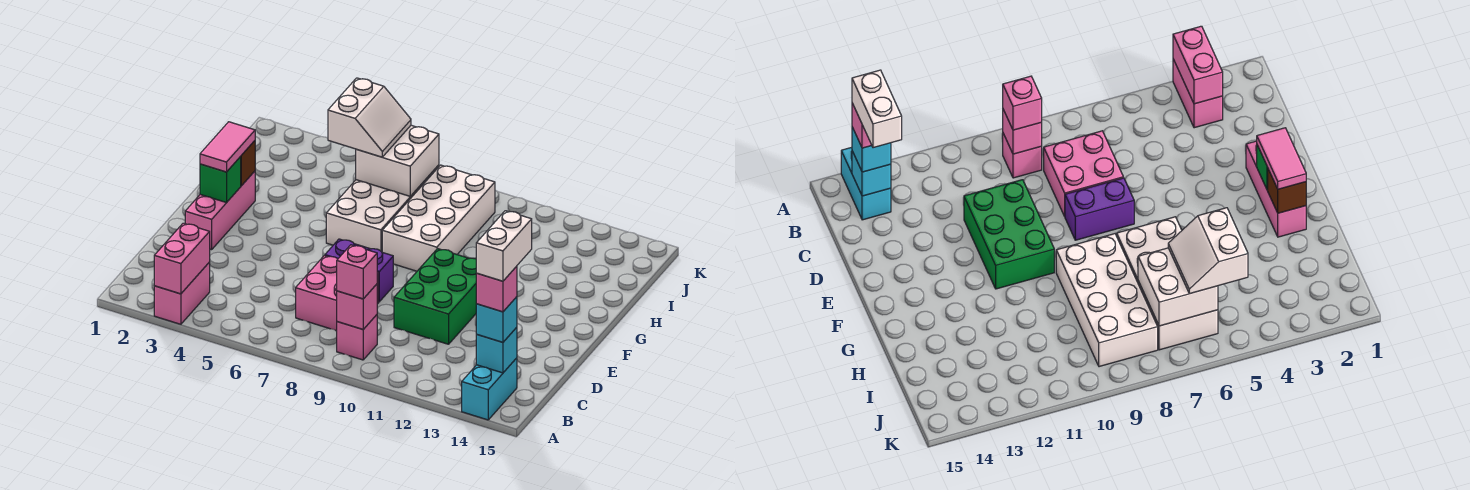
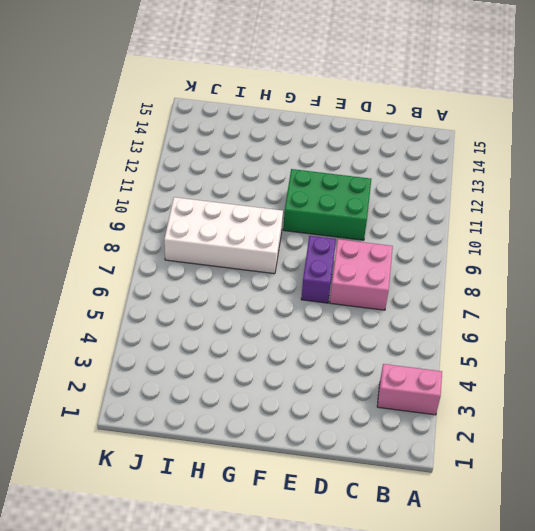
none -> cyan 1x2 brick [462,358,517,420]
none -> pink 1x1 brick [337,315,377,360]
none -> pink 1x3 brick [185,171,255,250]

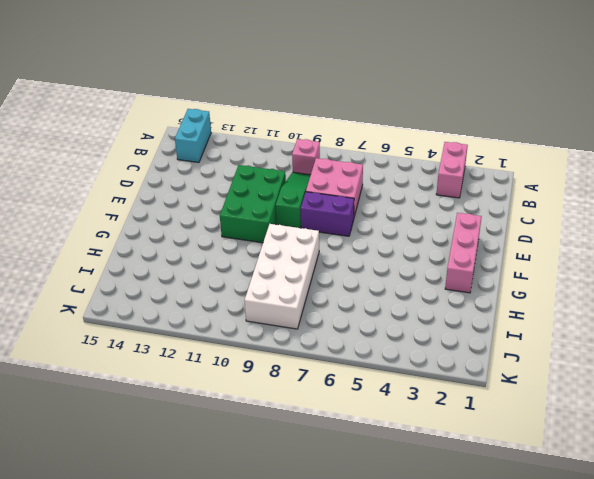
green 1x3 slope [276,172,311,228] -> none
none -> white 2x4 brick [326,165,439,252]
none -> pink 1x2 brick [154,223,210,294]
none -> pink 1x1 brick [337,284,377,329]

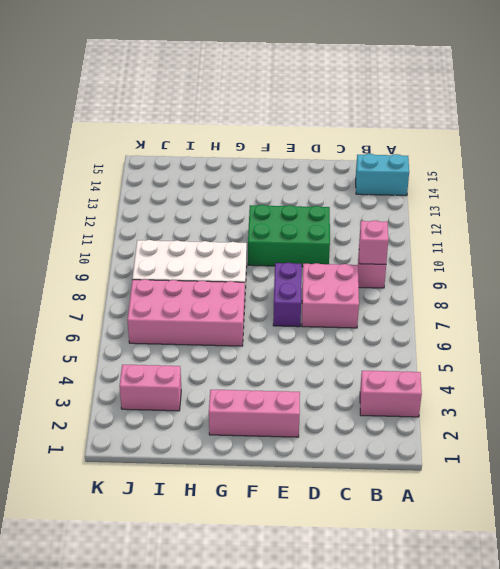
pink 2x4 brick [127,279,245,346] -> white 2x4 brick [326,165,439,252]
pink 1x2 brick [119,365,181,411] -> pink 1x2 brick moved to [154,223,210,294]
none -> cyan 1x1 brick [476,327,517,373]
none -> green 1x1 brick [200,157,241,203]
none -> brown 1x1 brick [240,141,255,186]

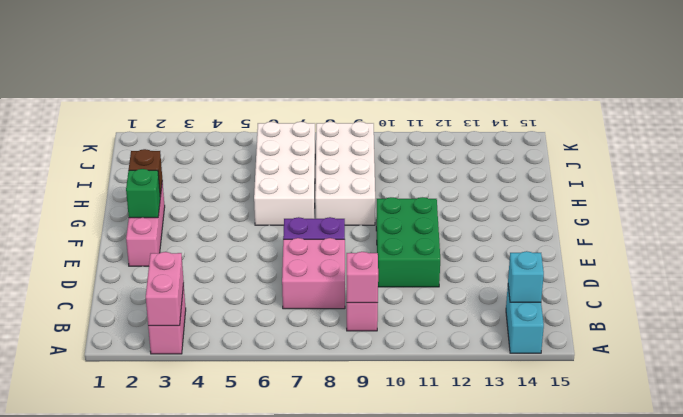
none -> white 2x2 brick [356,125,439,196]
none -> pink 1x1 brick [337,245,377,299]
none -> cyan 1x1 brick [476,297,517,342]

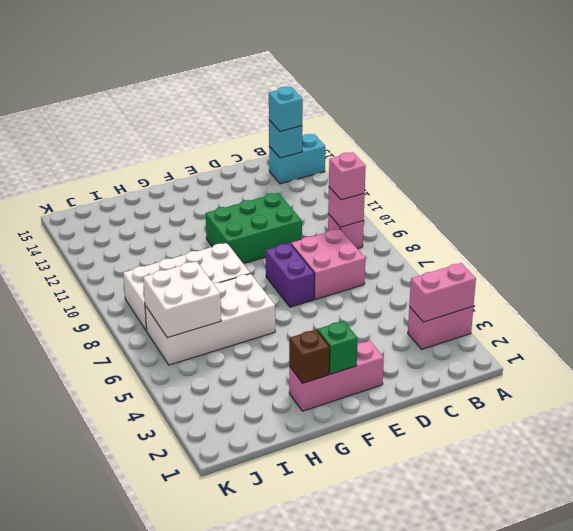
none -> pink 1x2 tile [200,122,255,172]
none -> white 2x2 slope [328,78,411,157]
none -> pink 1x1 brick [476,266,517,312]

